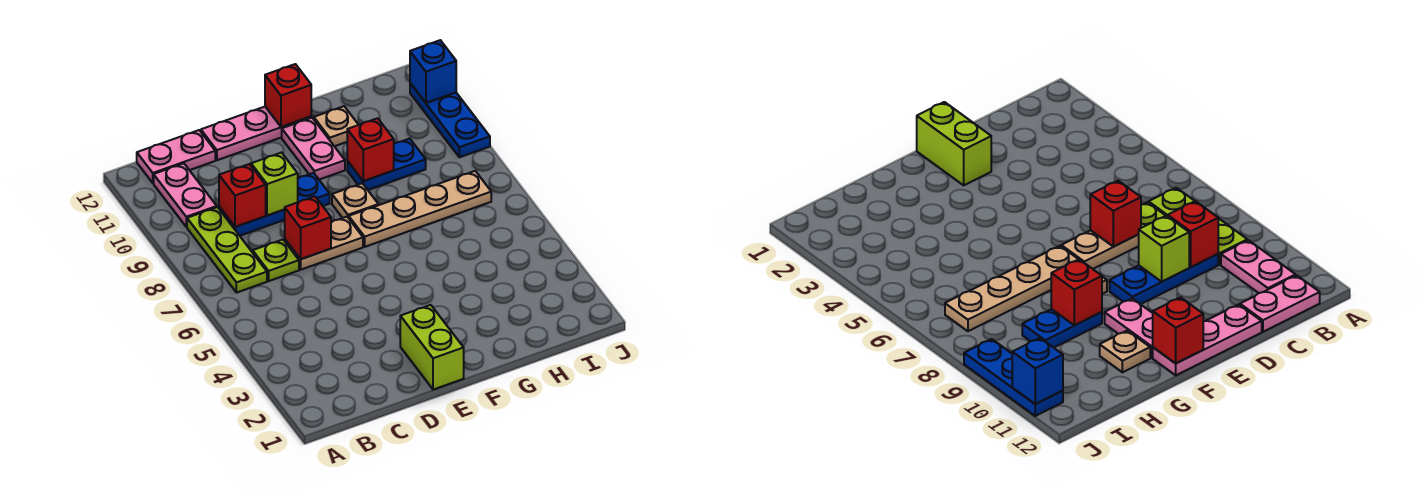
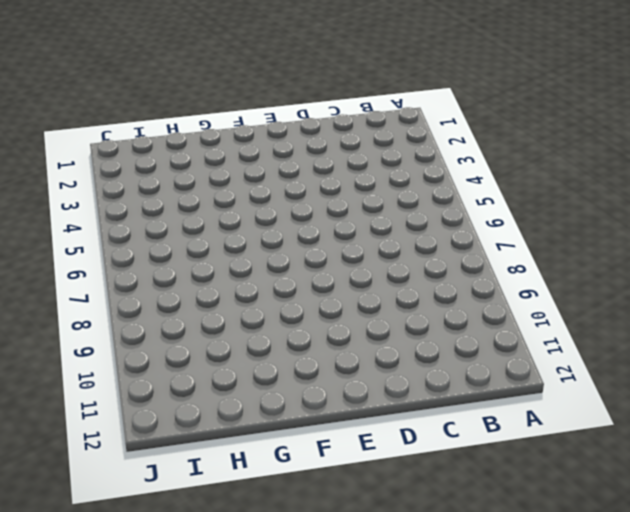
none -> lime 1x3 plate [187,207,267,293]
none -> pink 1x2 plate [154,163,217,227]
none -> pink 1x2 plate [137,130,215,183]

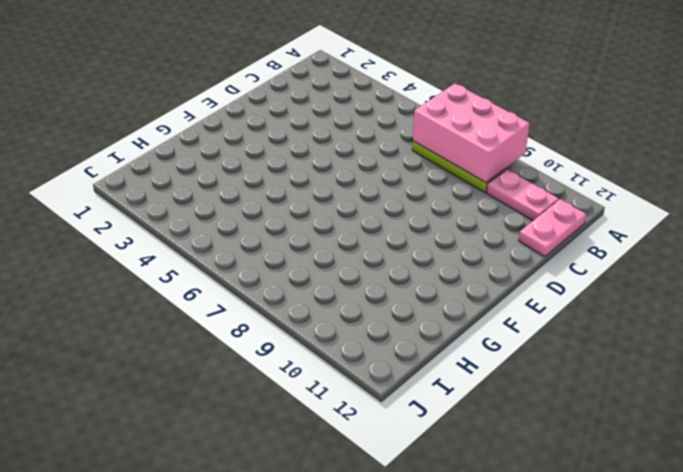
pink 2x3 brick [413,84,530,183] -> none
none -> lime 1x1 plate [253,240,299,281]
none -> blue 1x3 plate [219,173,330,236]
none -> tan 1x2 plate [285,217,363,270]

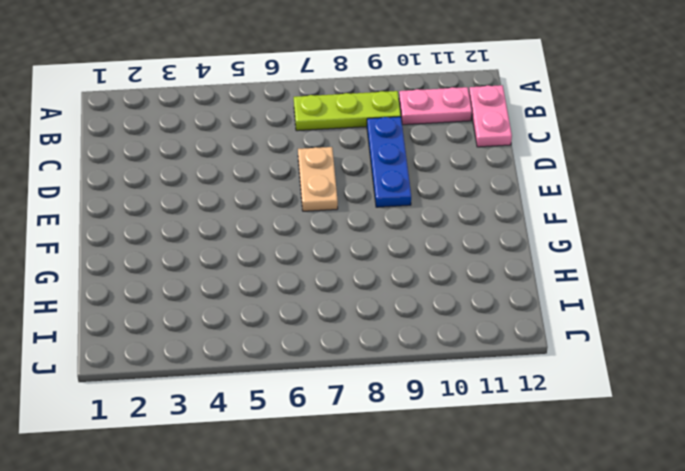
none -> lime 1x1 plate [253,240,299,281]
none -> pink 1x3 plate [201,107,311,160]
none -> lime 1x2 brick [400,305,464,390]

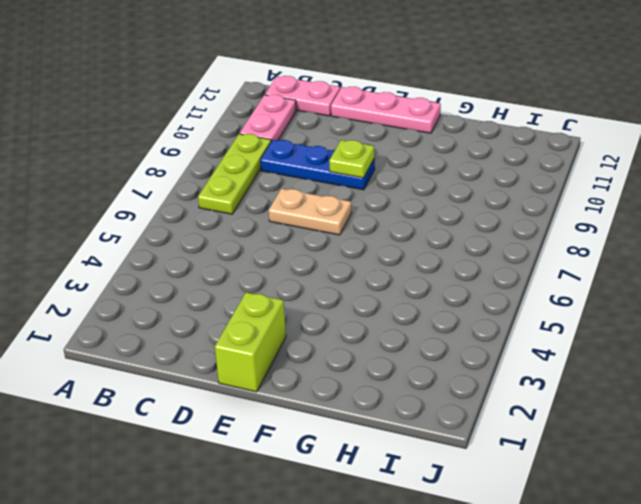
lime 1x1 plate [329,140,375,178] -> lime 1x1 plate moved to [253,240,299,281]
none -> tan 1x4 plate [349,171,491,247]
none -> tan 1x1 plate [332,183,378,218]
none -> pink 1x2 plate [282,118,345,180]

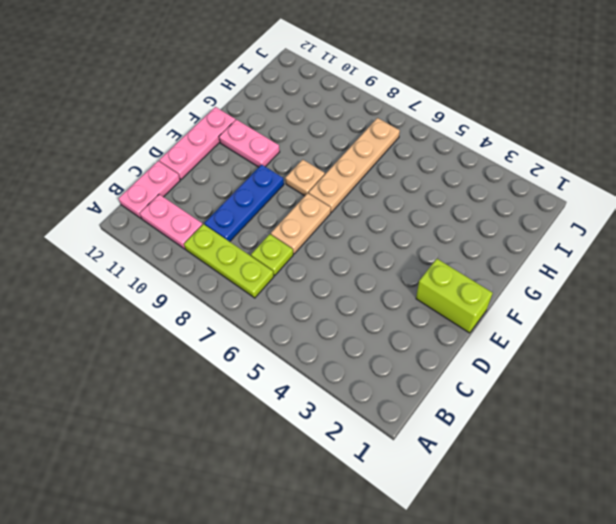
none -> blue 1x2 plate [347,139,426,190]
none -> tan 1x1 plate [314,106,358,146]
none -> blue 1x3 plate [410,83,490,157]

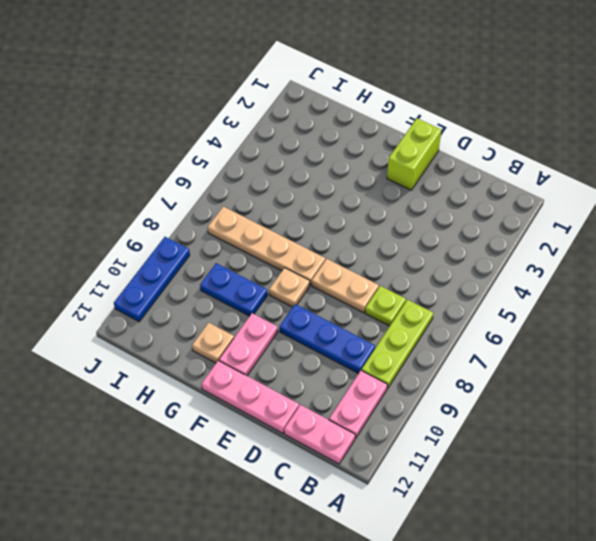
none -> red 1x1 brick [219,164,266,227]
none -> red 1x1 brick [284,196,331,259]
none -> lime 1x1 brick [251,153,298,216]

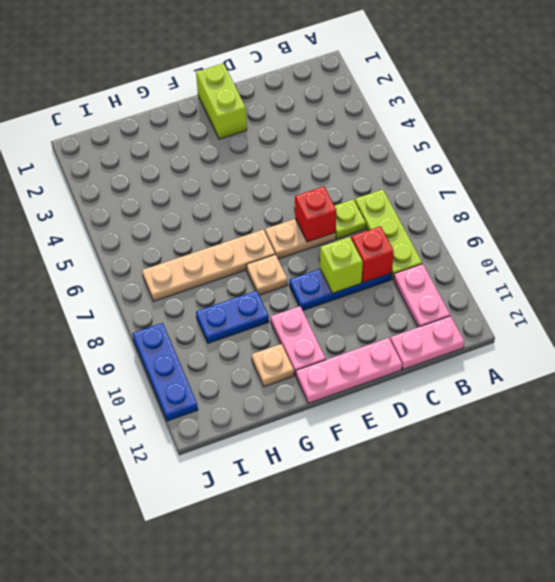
none -> red 1x1 brick [265,64,311,127]
none -> red 1x1 brick [347,118,394,181]
none -> blue 1x1 brick [410,40,456,103]

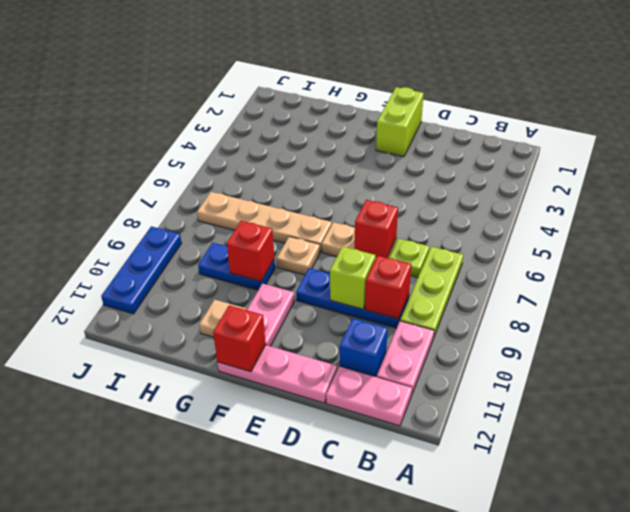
blue 1x1 brick [340,318,388,377] -> blue 1x1 brick moved to [410,40,456,103]

